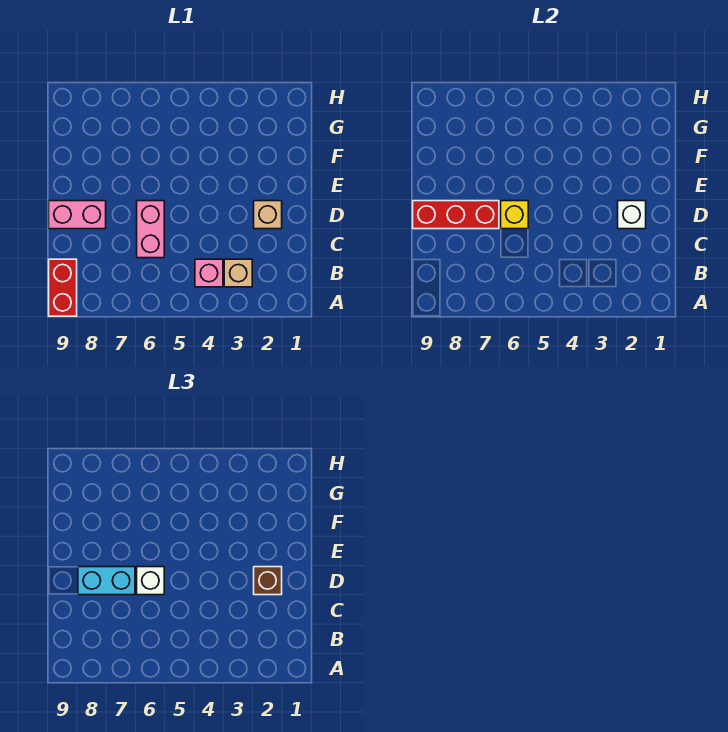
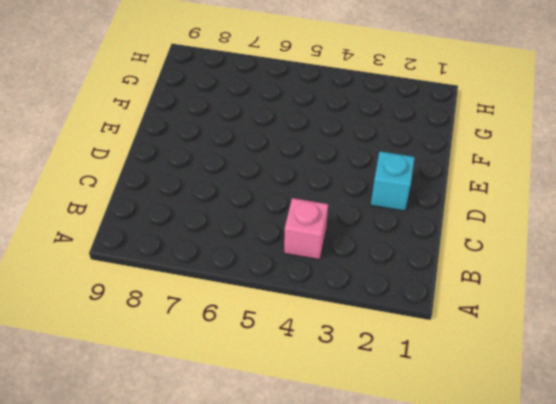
cyan 1x1 brick [371,151,415,211] -> tan 1x1 brick [254,201,282,229]
none -> red 1x2 brick [49,259,77,316]
none -> tan 1x1 brick [224,259,252,287]
none -> pink 1x2 brick [137,201,164,258]

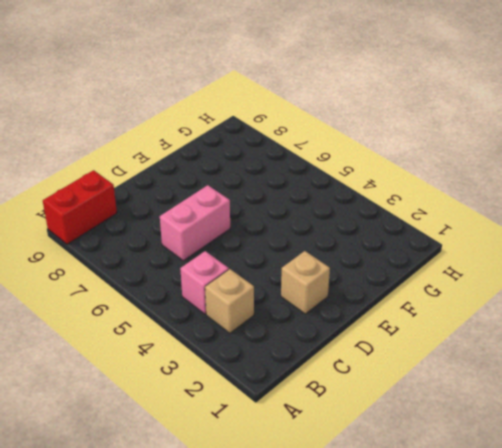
none -> pink 1x2 brick [49,201,106,229]
none -> white 1x1 brick [618,201,646,229]
none -> yellow 1x1 brick [501,201,528,229]

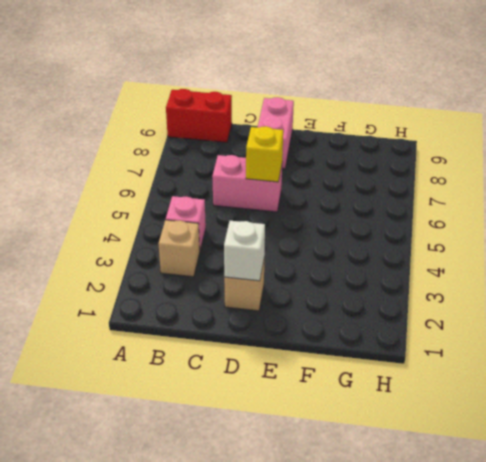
none -> red 1x3 brick [413,201,499,229]
none -> brown 1x1 brick [254,567,282,595]
none -> white 1x1 brick [137,567,164,595]

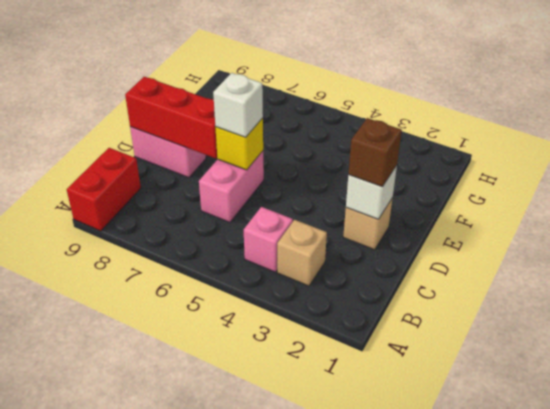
none -> cyan 1x2 brick [78,567,135,595]

